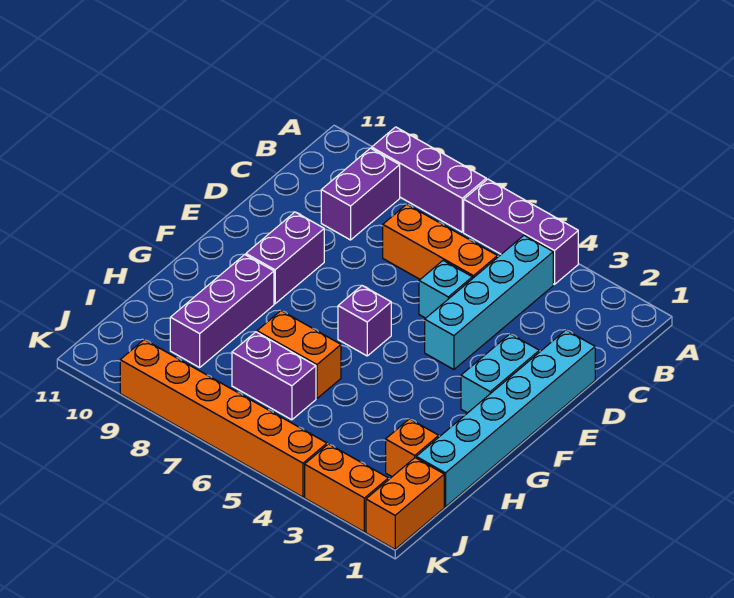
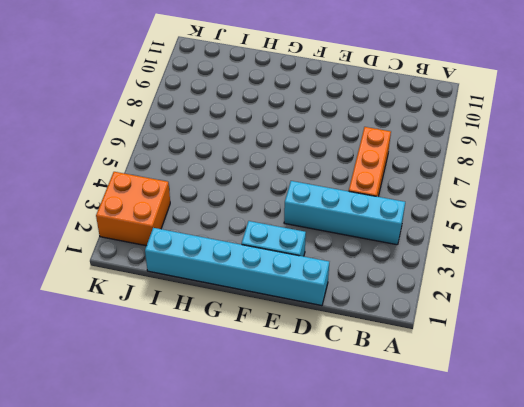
orange 2x2 brick [96,172,170,246] -> orange 1x2 brick [305,444,388,532]
none -> purple 1x3 brick [464,179,578,285]
none -> purple 1x3 brick [372,127,486,232]
none -> purple 1x2 brick [321,148,400,240]

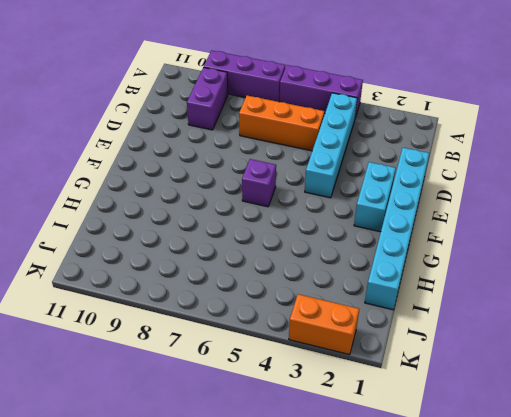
none -> cyan 1x1 brick [419,260,472,318]
none -> purple 1x2 brick [246,212,324,304]
none -> purple 1x3 brick [170,255,274,367]

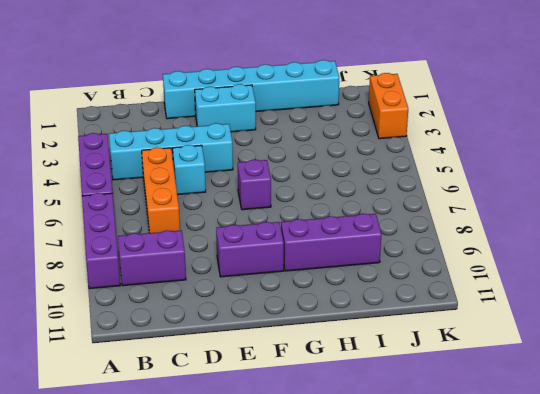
none -> orange 1x2 brick [257,311,341,398]
none -> orange 1x1 brick [386,419,439,477]
none -> purple 1x2 brick [232,332,316,420]

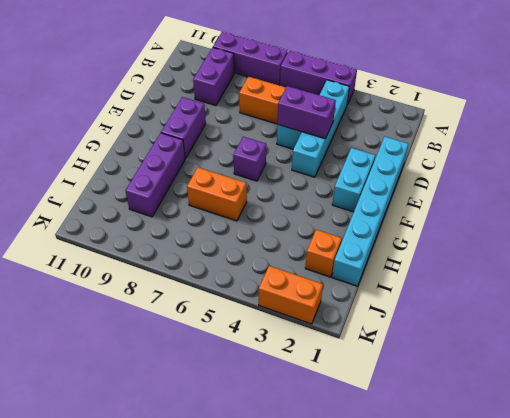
purple 1x2 brick [277,86,336,138] -> purple 1x2 brick moved to [232,332,316,420]
none -> orange 1x2 brick [366,458,444,549]
none -> orange 1x6 brick [120,340,327,497]

